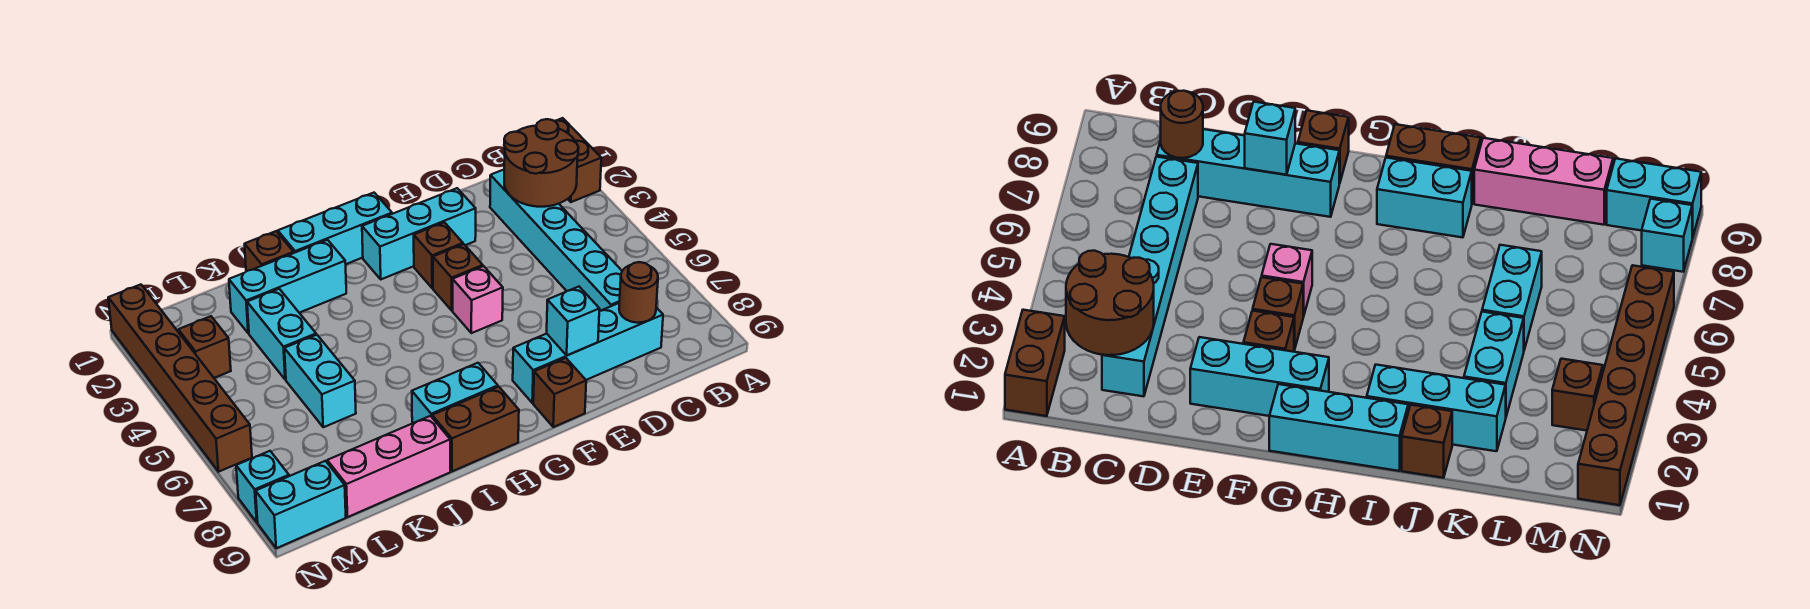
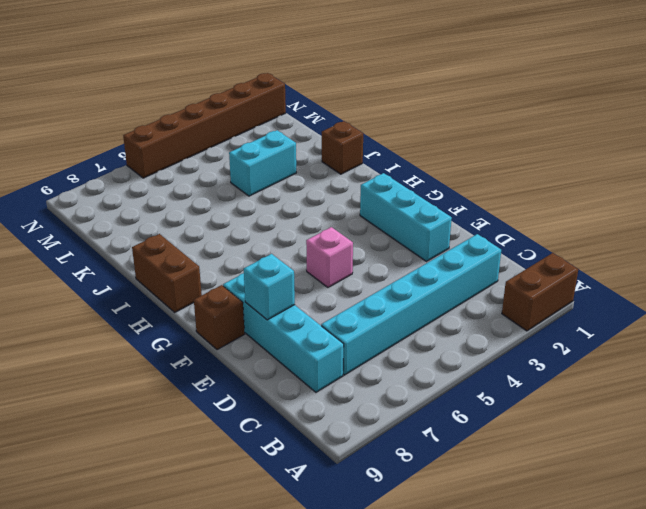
none -> brown 1x1 brick [414,222,463,288]
none -> brown 1x1 brick [433,244,483,310]
none -> cyan 1x3 brick [278,193,392,264]

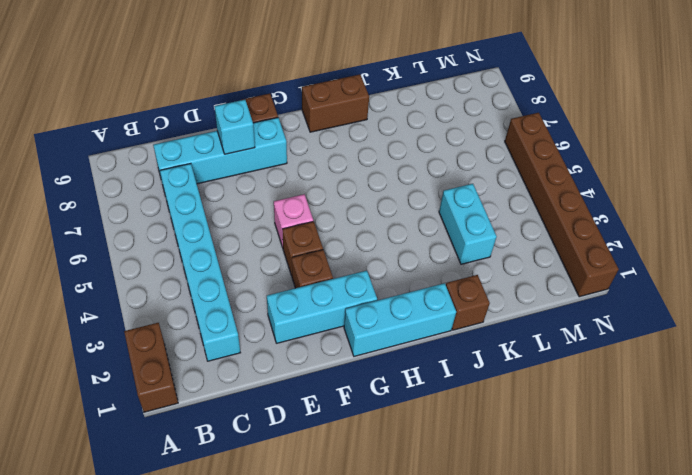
none -> cyan 1x2 brick [412,363,498,423]
none -> cyan 1x3 brick [229,240,346,333]
none -> pink 1x3 brick [327,416,450,517]

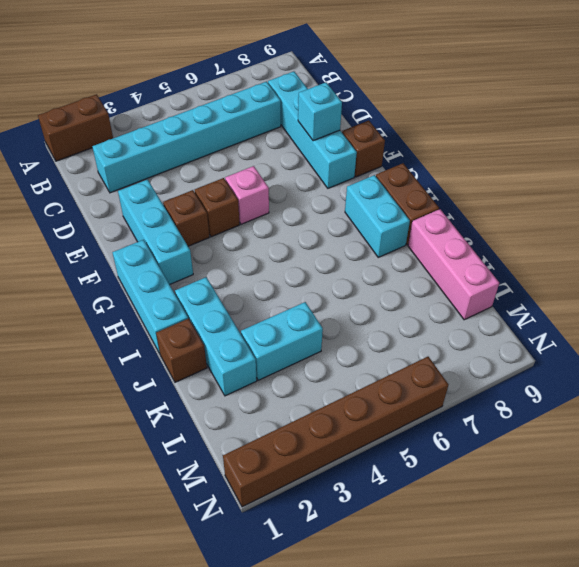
none -> cyan 1x2 brick [284,335,356,427]
none -> brown 1x1 brick [178,316,231,378]
none -> cyan 1x2 brick [256,461,346,548]

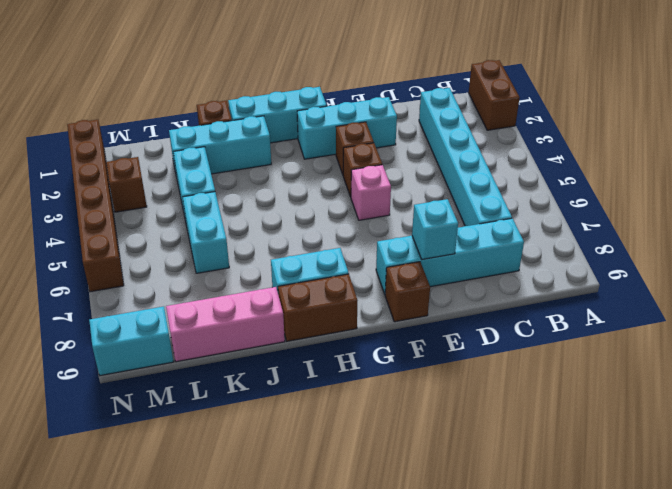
none -> cyan 1x1 brick [236,451,289,522]
none -> brown 2x2 round brick [504,119,579,207]
none -> brown 1x1 round brick [619,262,658,323]

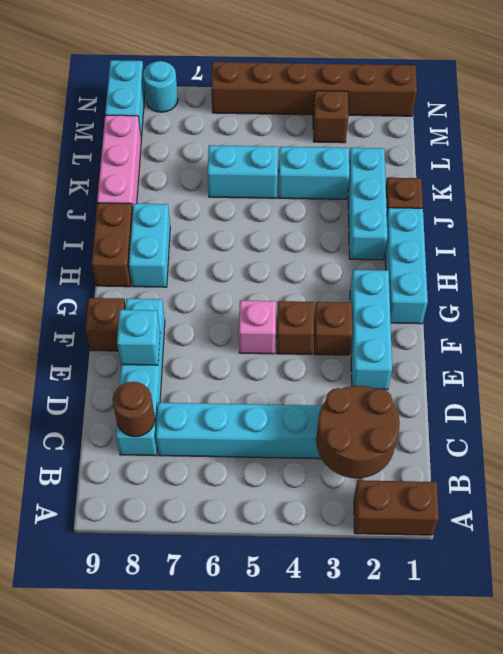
cyan 1x1 round brick [143,61,178,112] -> cyan 1x1 brick [236,451,289,522]

